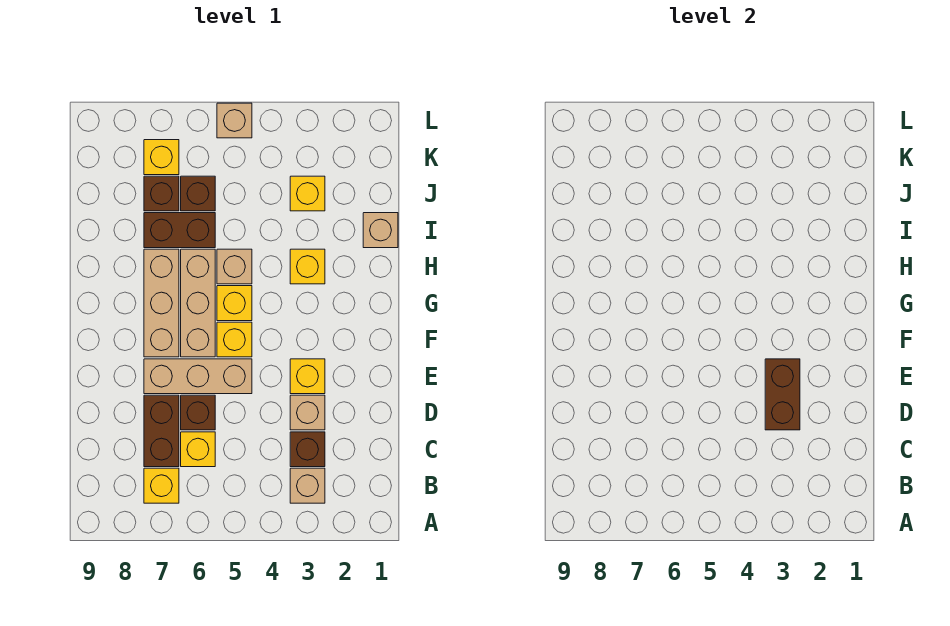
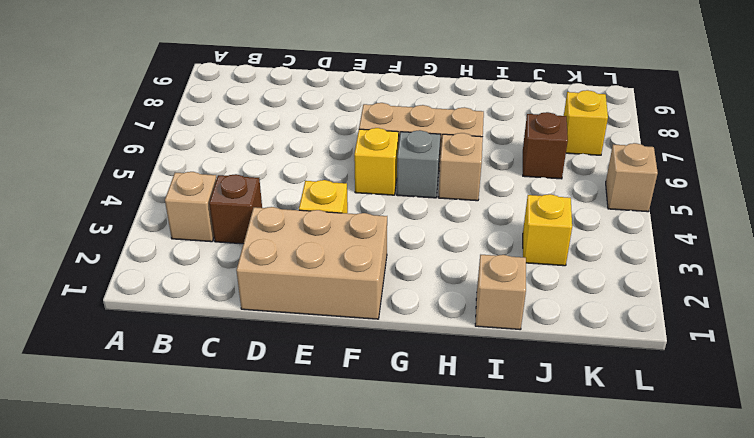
tan 2x3 brick [236,207,387,319] -> none
grey 1x1 brick [397,130,441,198] -> yellow 1x1 brick [217,286,252,321]
none -> yellow 1x1 brick [144,468,179,503]
none -> yellow 1x1 brick [181,432,215,467]
none -> brown 1x2 brick [144,395,179,467]

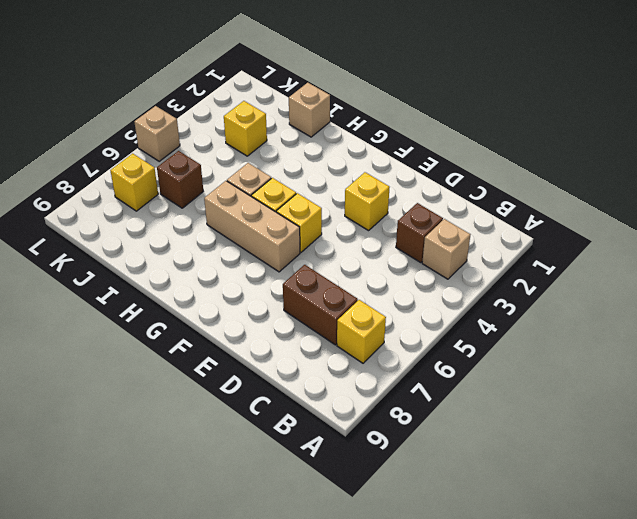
none -> yellow 1x1 brick [181,432,215,467]
none -> tan 1x1 brick [290,395,325,430]
none -> brown 1x1 brick [181,395,215,430]

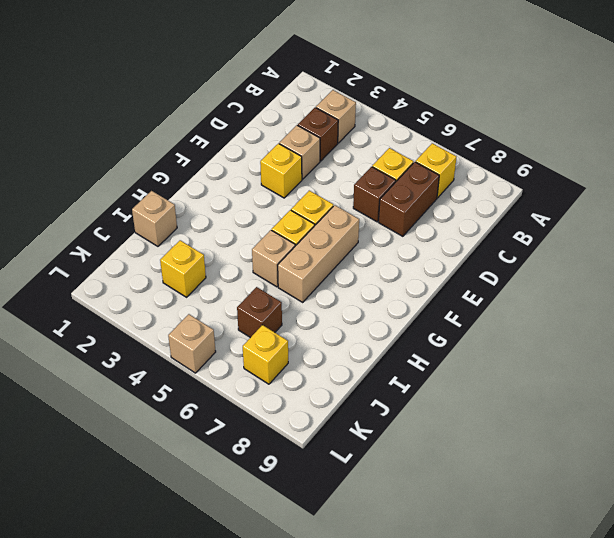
none -> tan 1x3 brick [144,359,252,394]
none -> tan 1x3 brick [144,249,179,357]
none -> yellow 1x1 brick [290,249,325,284]

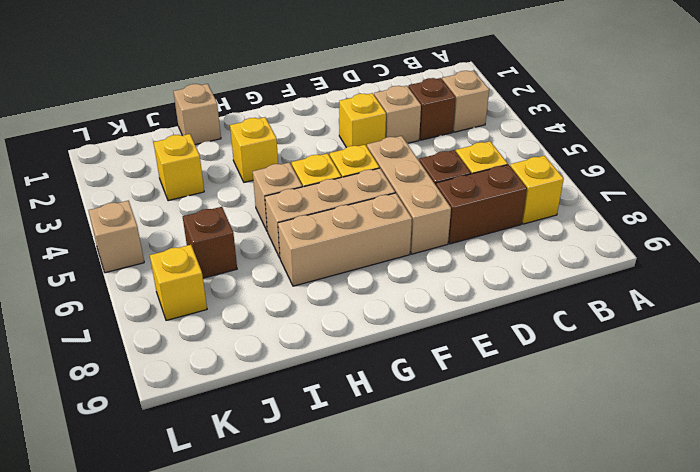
none -> brown 1x2 brick [144,213,215,248]
none -> brown 1x1 brick [144,176,179,211]
none -> brown 1x2 brick [765,359,800,430]

